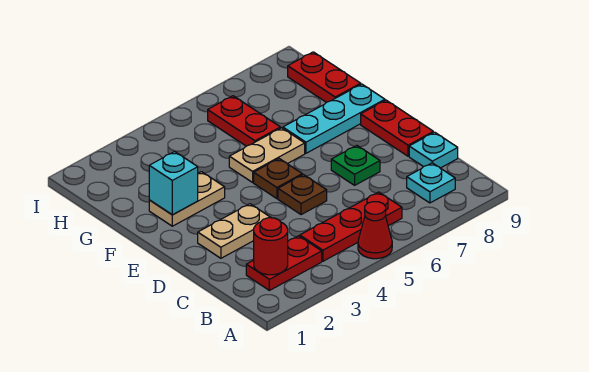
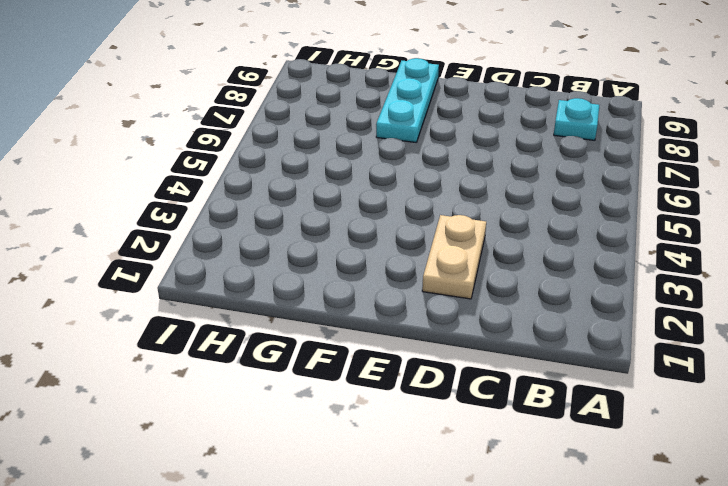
none -> red 1x1 cone [358,202,392,259]
none -> red 1x2 plate [246,236,322,290]
none -> red 1x3 plate [300,192,402,261]

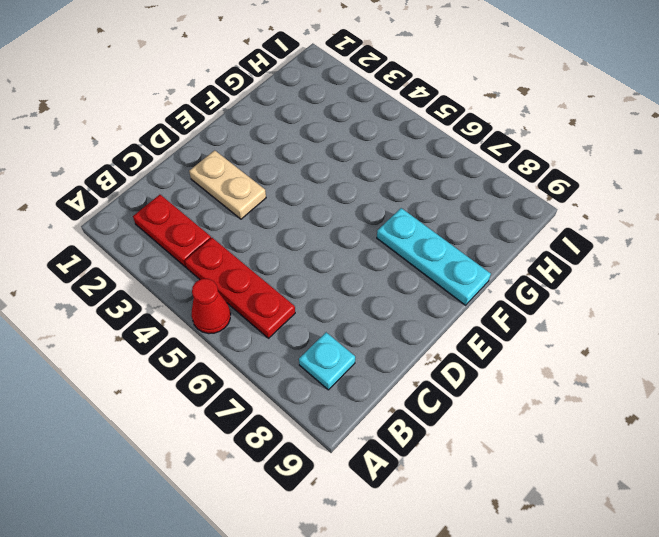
none -> cyan 1x1 plate [409,132,458,168]
none -> brown 1x1 plate [278,175,327,215]
none -> green 1x1 plate [331,145,380,185]

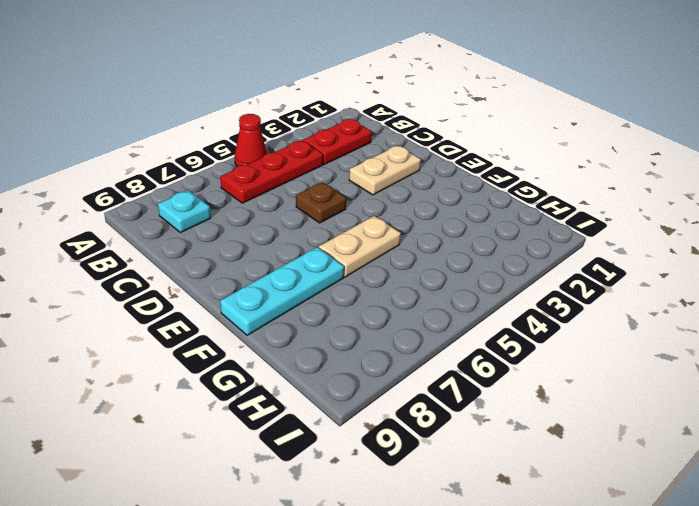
none -> cyan 1x1 plate [409,132,458,168]
none -> green 1x1 plate [331,145,380,185]
none -> red 1x2 plate [361,100,433,156]

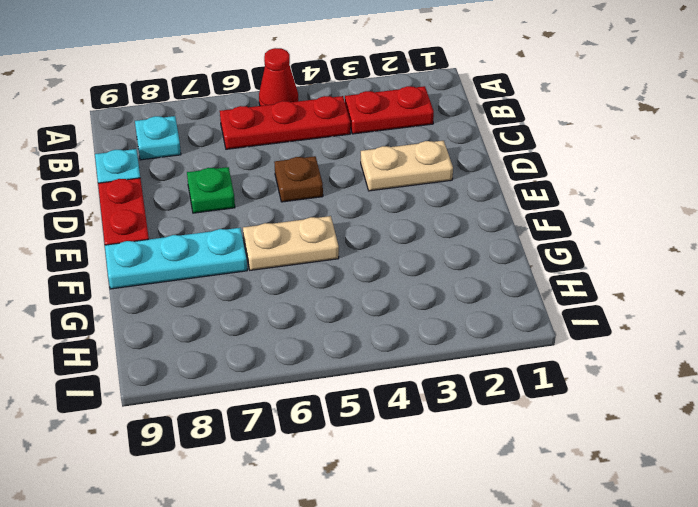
none -> brown 1x1 plate [254,159,302,199]
none -> tan 1x2 plate [149,172,225,226]
none -> red 1x2 plate [208,96,280,146]

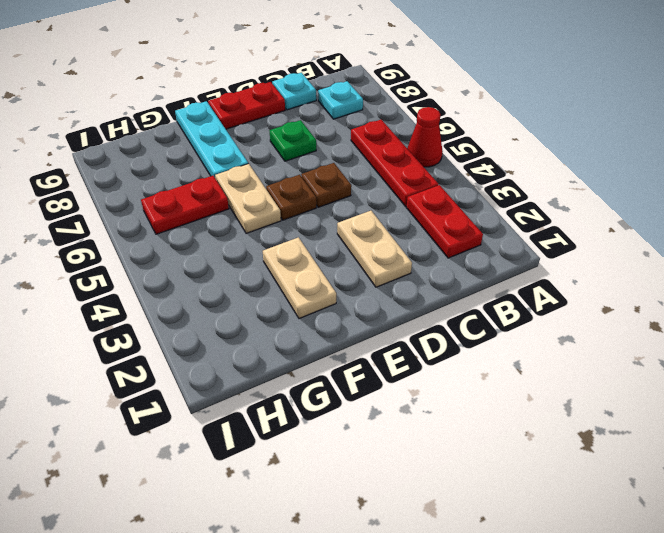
none -> red 1x2 plate [288,52,361,102]
none -> red 1x1 round brick [254,218,288,275]
none -> cyan 1x1 brick [149,152,198,215]

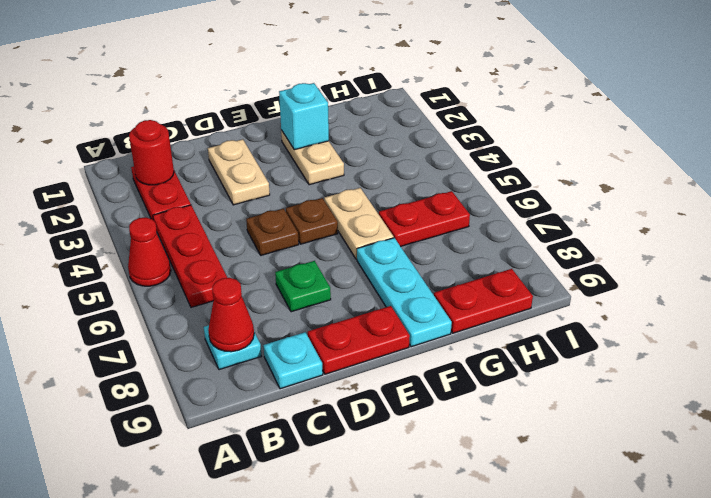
red 1x1 cone [208,278,254,352] -> none

